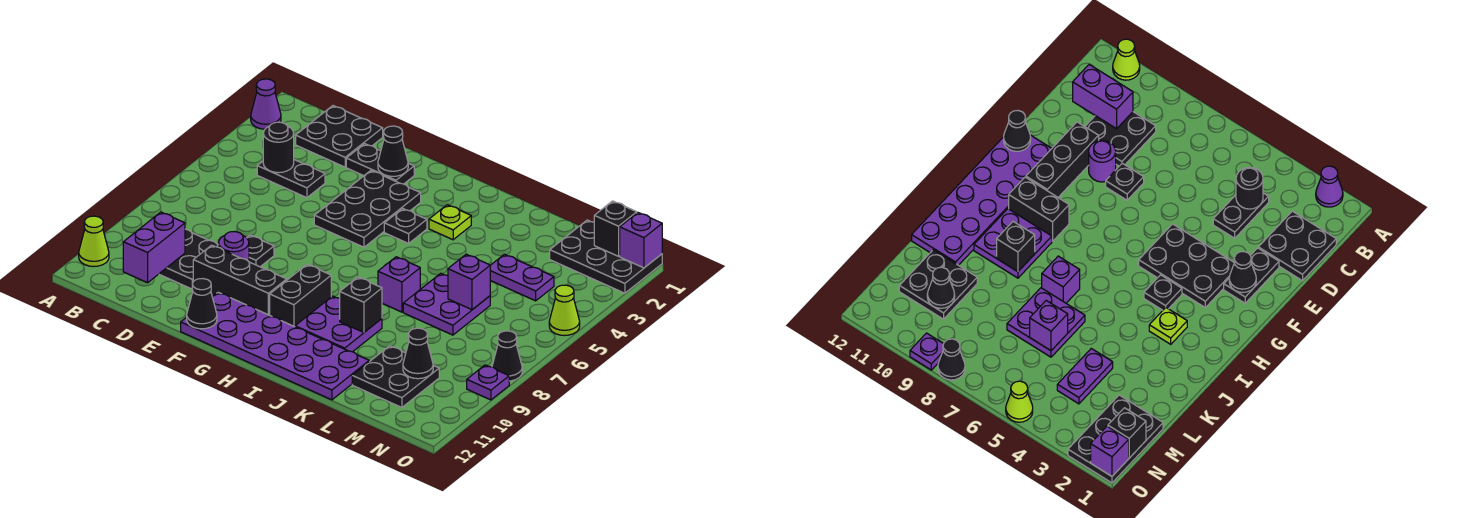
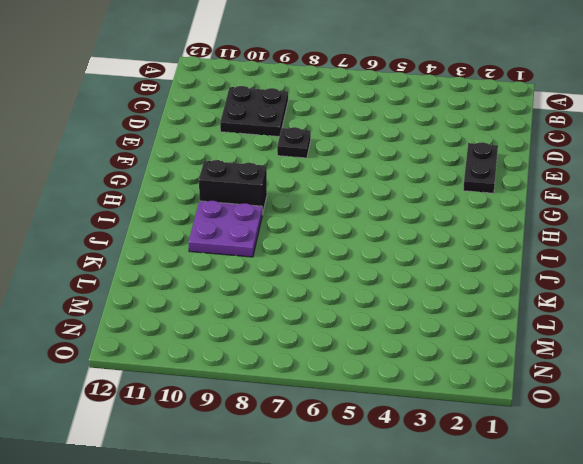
none -> purple 1x1 cone [251,79,281,129]
none -> lime 1x1 cone [79,216,109,267]
none -> black 2x2 plate [296,106,383,167]
none -> black 1x2 plate [257,160,325,198]

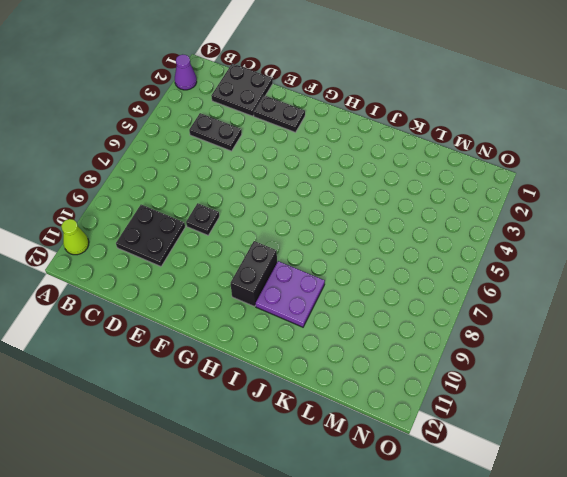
none -> purple 1x1 round brick [219,232,249,261]
none -> black 1x3 brick [193,245,287,315]
none -> black 2x3 plate [314,171,421,247]
none -> purple 2x6 plate [181,292,369,400]

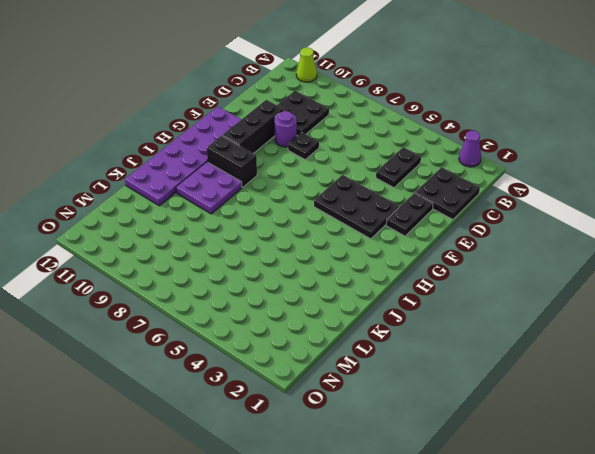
none -> black 1x1 plate [384,209,427,243]
none -> lime 1x1 plate [429,205,471,240]
none -> purple 1x1 brick [378,257,420,312]
none -> purple 2x2 plate [403,273,490,335]

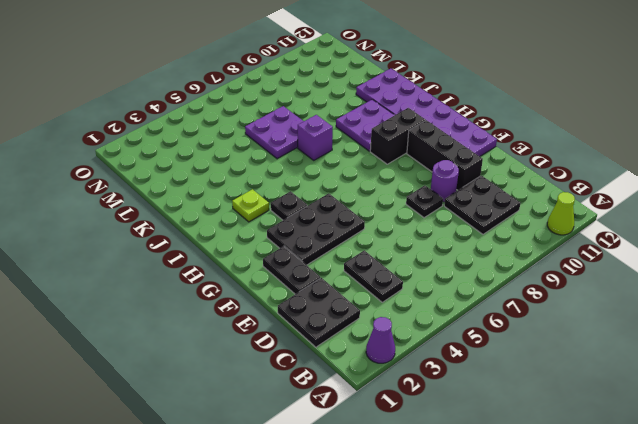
none -> purple 1x2 plate [490,254,554,301]
none -> black 2x2 plate [352,346,439,407]
none -> black 2x3 plate [550,220,662,293]
none -> lime 1x1 cone [549,285,580,336]

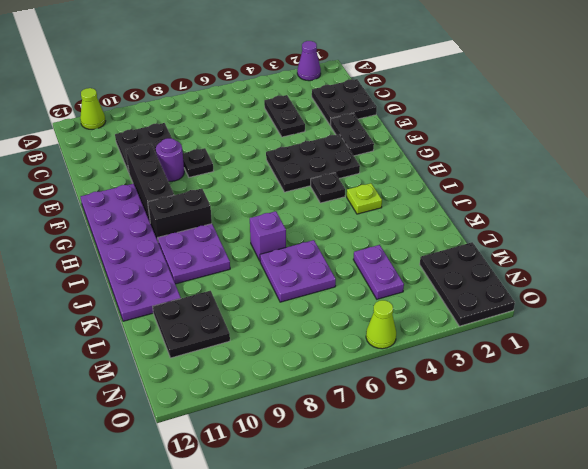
none -> black 1x1 cone [492,331,522,381]
none -> purple 1x1 plate [467,365,509,400]
none -> black 1x1 round brick [263,122,294,173]
none -> purple 1x2 brick [123,212,185,283]

